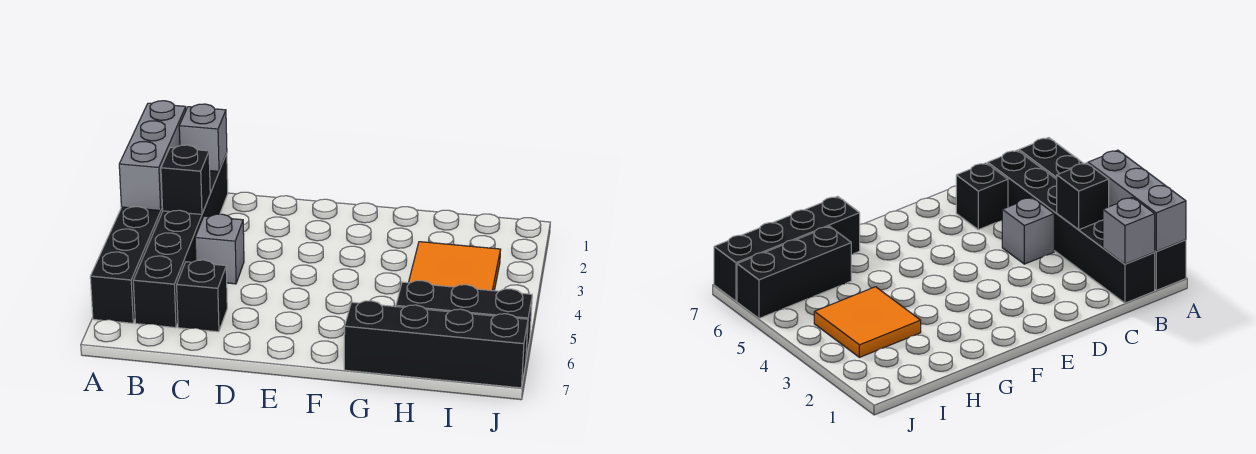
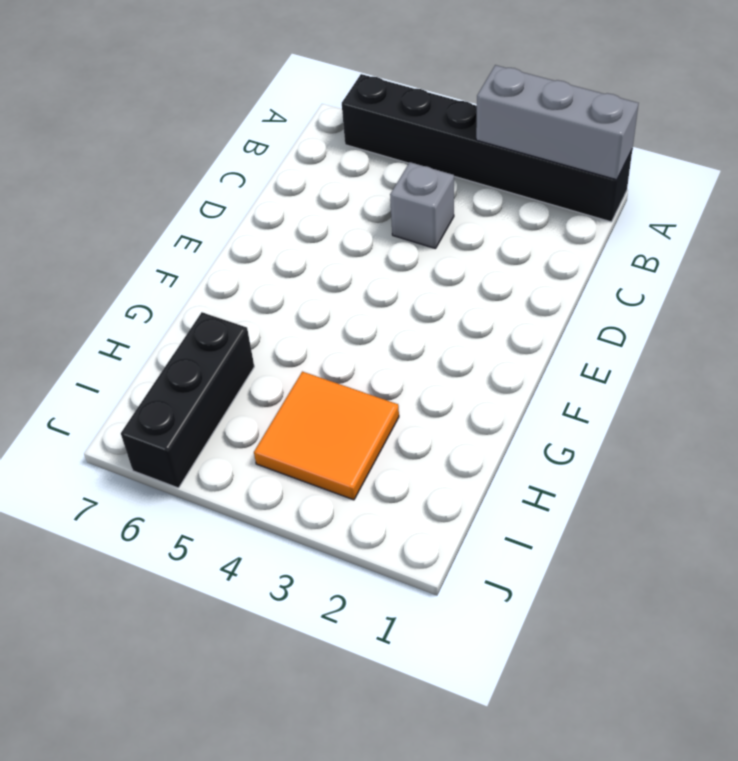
none -> black 1x6 brick [133,153,228,328]
none -> black 1x1 brick [177,260,227,332]

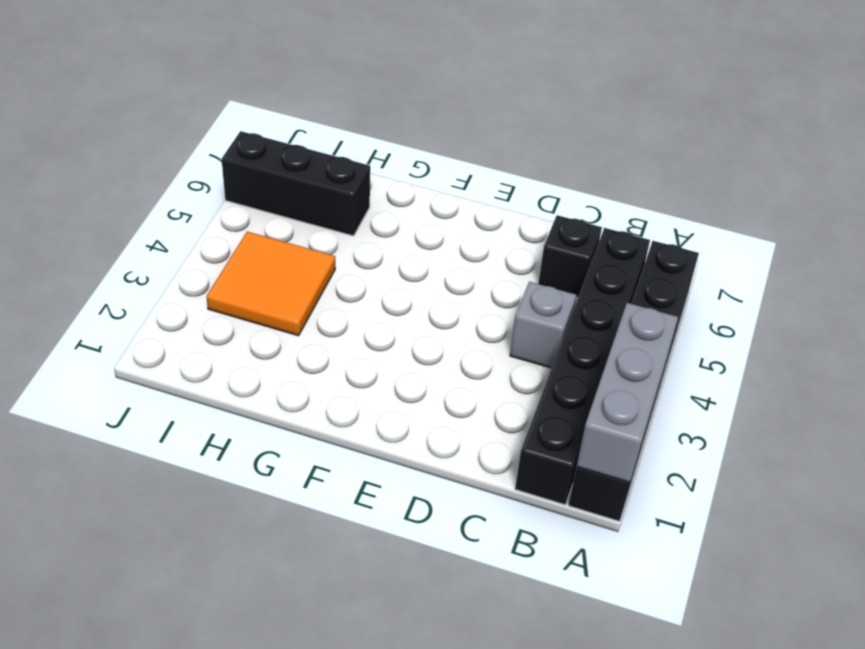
none -> black 1x4 brick [344,301,528,388]
none -> grey 1x1 brick [179,104,227,171]

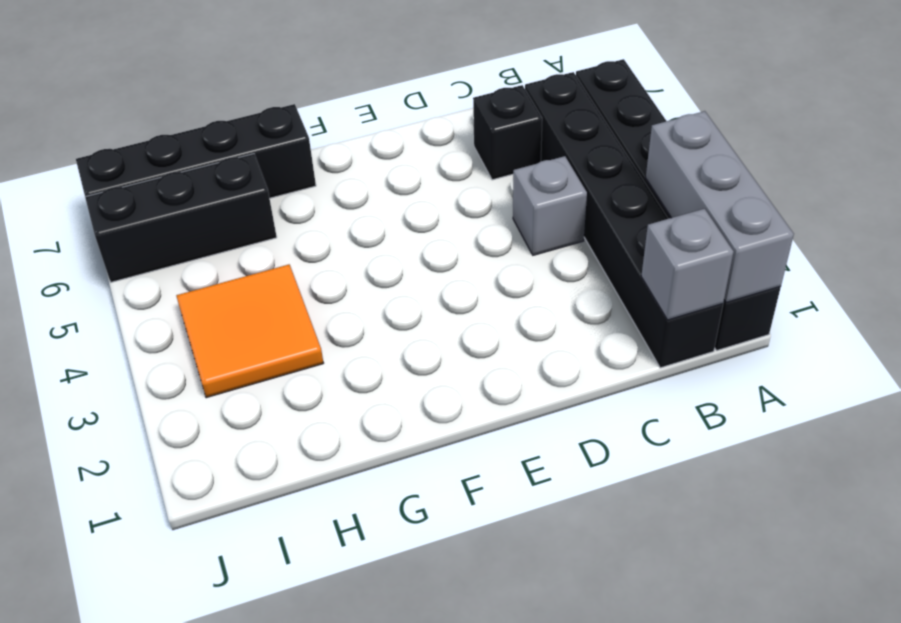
none -> black 1x1 brick [161,145,210,214]

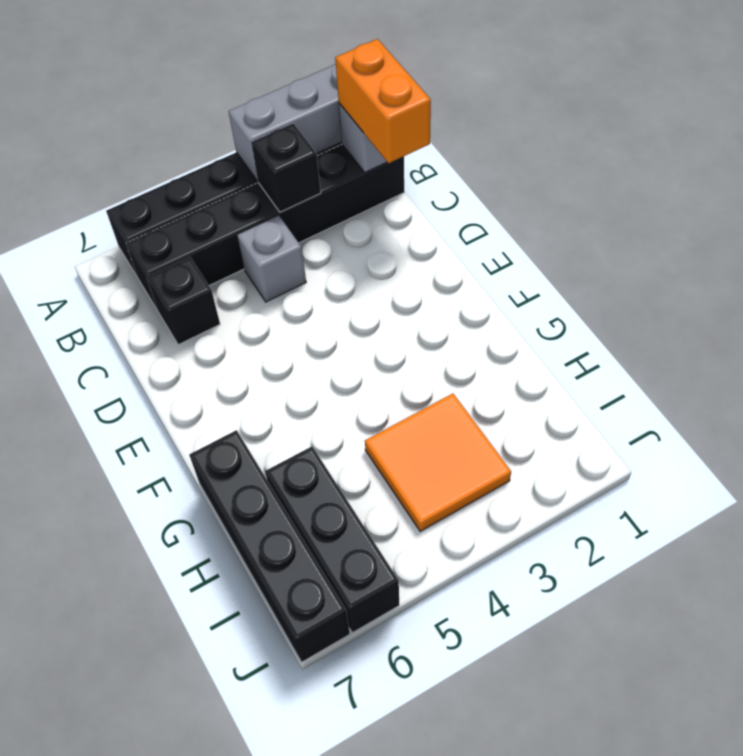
orange 1x2 brick [335,39,431,163] -> none

